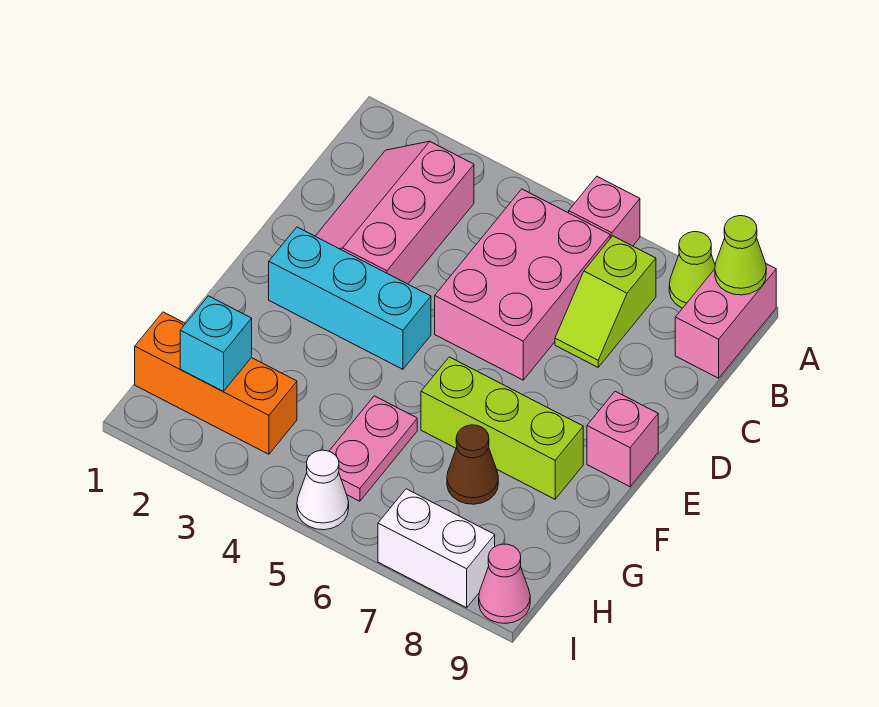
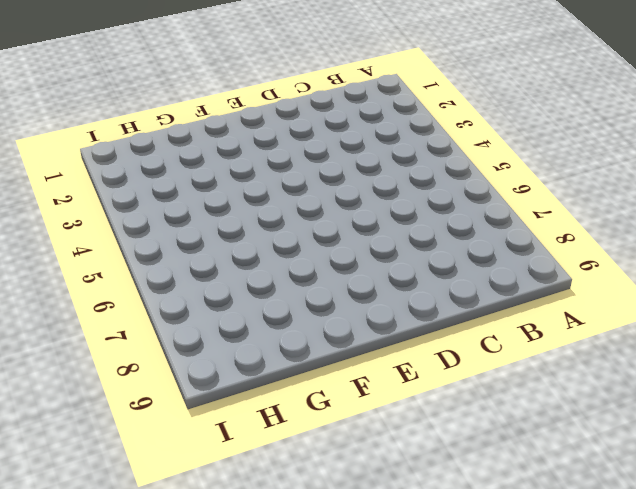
none -> pink 1x1 brick [569,176,640,246]
none -> lime 1x1 cone [669,232,715,308]
none -> pink 1x2 brick [675,264,776,378]

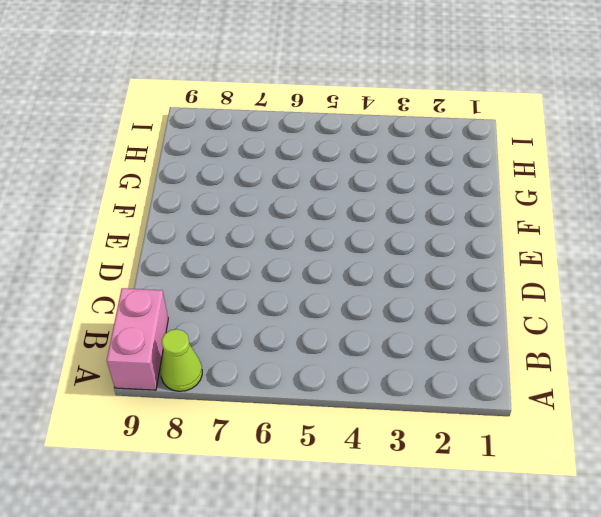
none -> pink 1x1 brick [569,176,640,246]
none -> pink 2x3 slope [316,141,474,284]
none -> pink 2x3 brick [435,189,610,380]

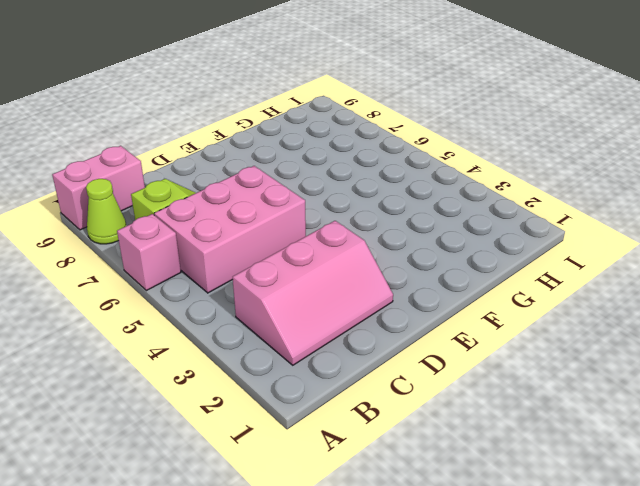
none -> cyan 1x3 brick [269,227,431,369]
none -> pink 1x1 brick [587,391,658,487]
none -> lime 1x3 brick [421,357,583,499]

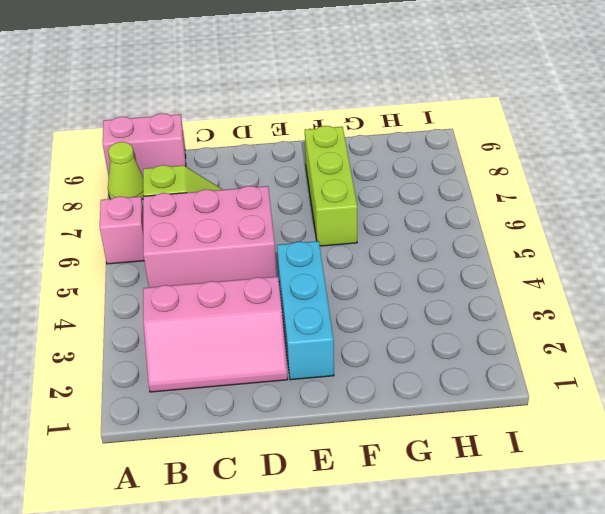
none -> pink 1x1 brick [587,391,658,487]
none -> pink 1x2 plate [329,396,417,501]
none -> brown 1x1 cone [447,425,498,504]

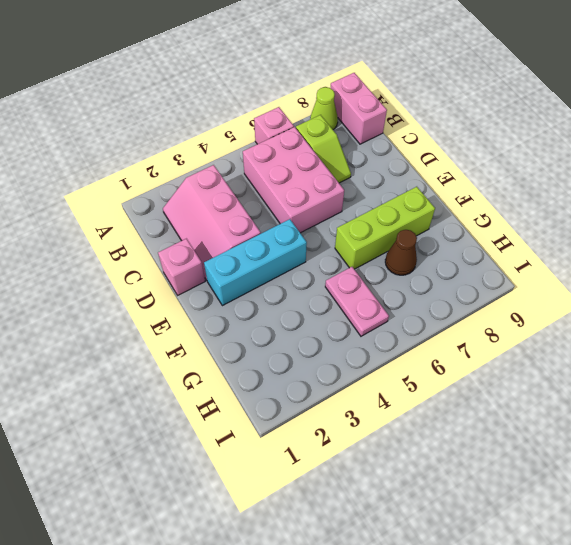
pink 1x1 brick [158,239,205,295] -> pink 1x1 brick moved to [587,391,658,487]
none -> orange 1x3 brick [135,312,297,454]
none -> white 1x1 cone [297,450,349,530]
none -> white 1x2 brick [378,489,495,608]

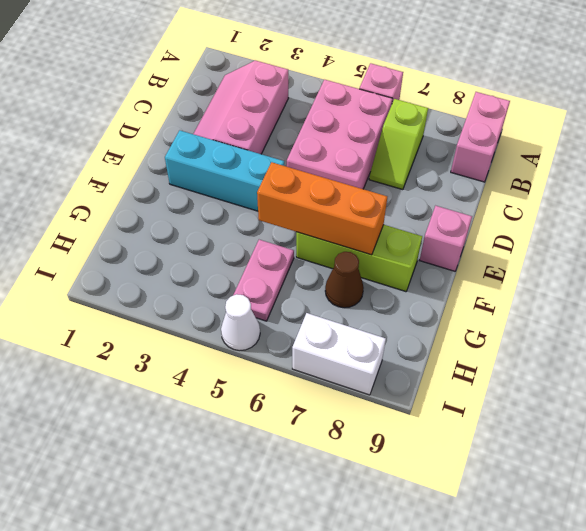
orange 1x3 brick [257,162,387,255] -> orange 1x3 brick moved to [135,312,297,454]
none -> lime 1x1 cone [669,232,715,308]
none -> pink 1x1 cone [479,544,530,623]
none -> lime 1x1 cone [715,216,766,295]

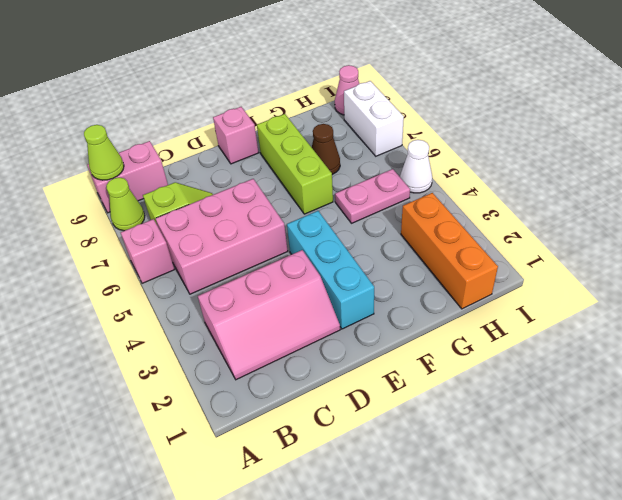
none -> cyan 1x1 brick [180,296,252,391]

